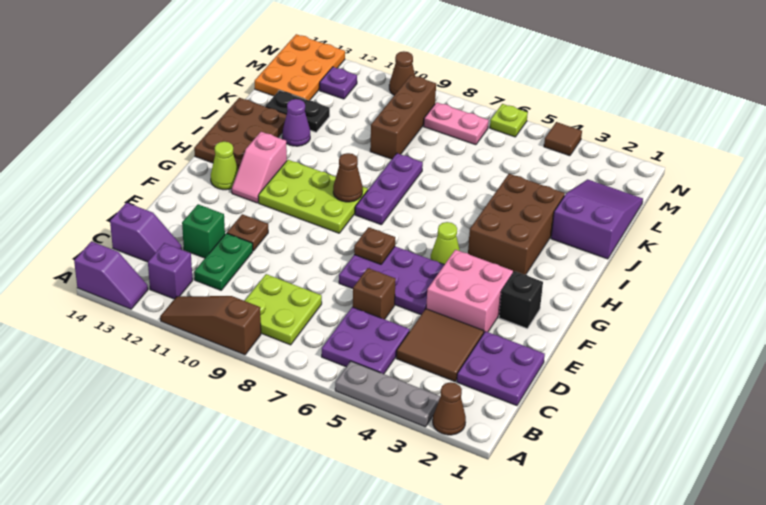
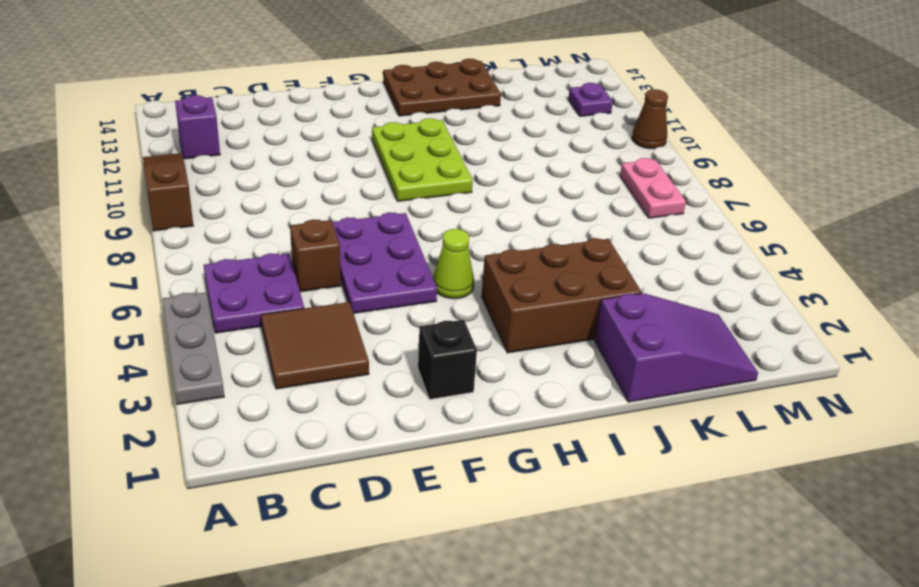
none -> brown 1x1 cone [433,382,466,435]
none -> purple 1x2 slope [74,241,148,309]
none -> lime 2x2 plate [245,274,322,345]
none -> purple 2x2 plate [457,331,545,406]

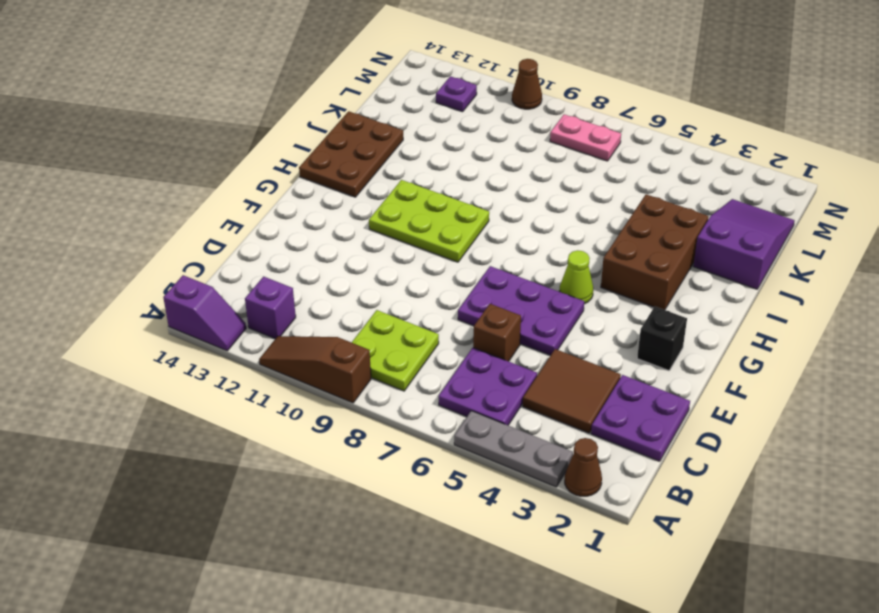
none -> green 1x2 plate [194,233,253,290]
none -> purple 1x2 slope [110,203,182,262]
none -> green 1x1 brick [182,204,225,258]
none -> pink 2x2 brick [426,250,513,332]

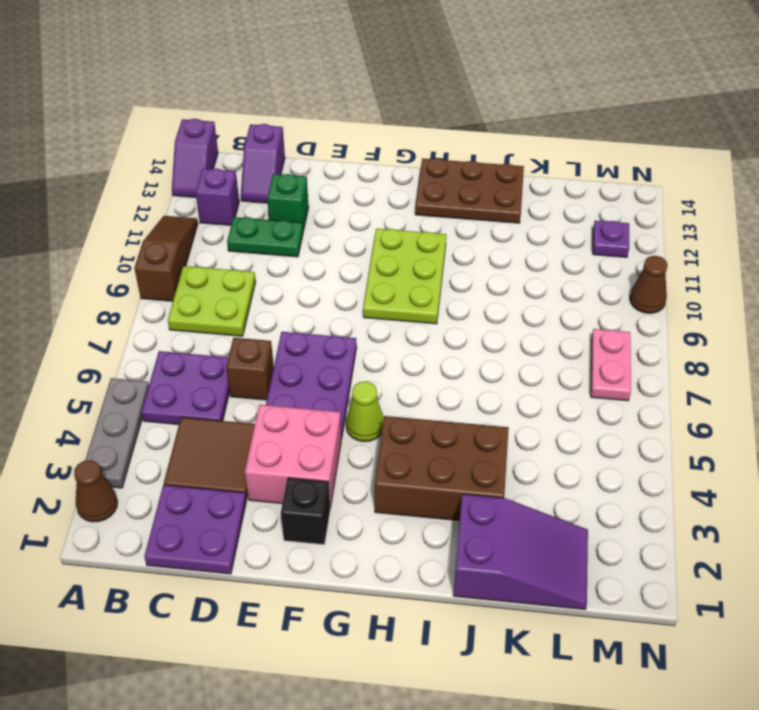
none -> brown 1x1 plate [227,214,268,251]
none -> pink 1x2 slope [232,132,287,203]
none -> lime 1x1 cone [211,142,238,190]
none -> purple 1x3 plate [355,153,423,225]

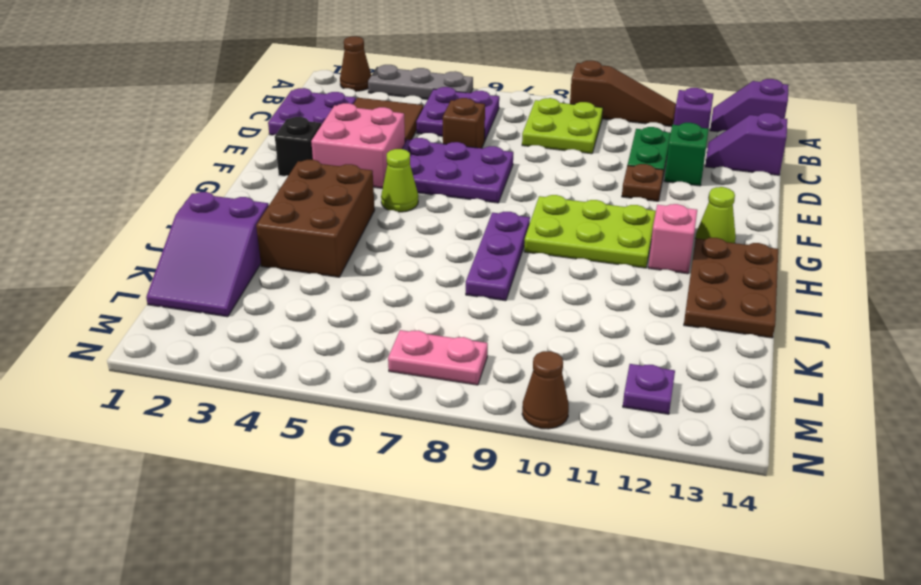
none -> purple 1x1 cone [282,99,310,146]
none -> brown 1x3 brick [370,75,436,159]
none -> black 1x2 plate [266,90,330,132]
none -> orange 2x3 plate [255,34,345,101]

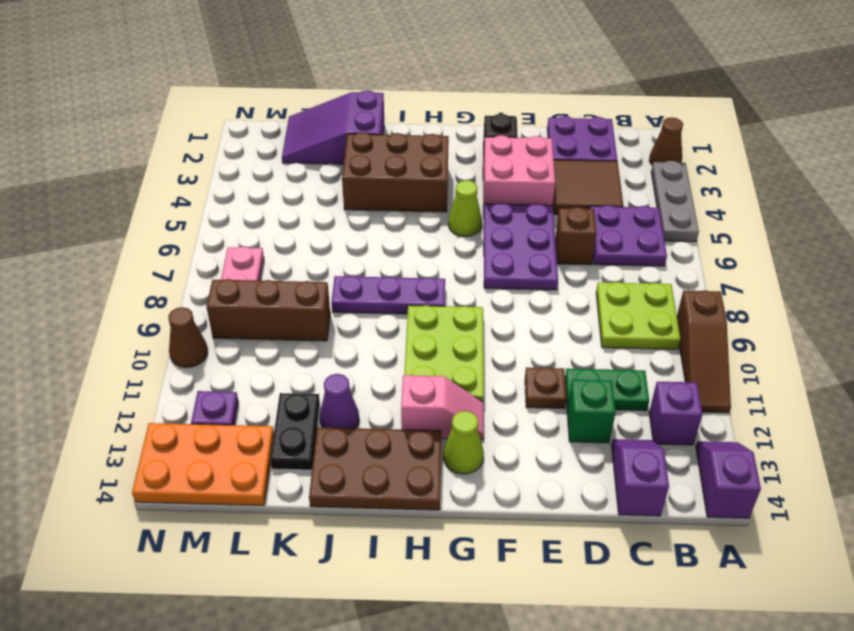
none -> brown 1x1 tile [544,122,582,156]
none -> lime 1x1 plate [490,104,528,137]
none -> brown 1x1 plate [354,227,395,264]
none -> brown 1x1 cone [333,153,363,202]

